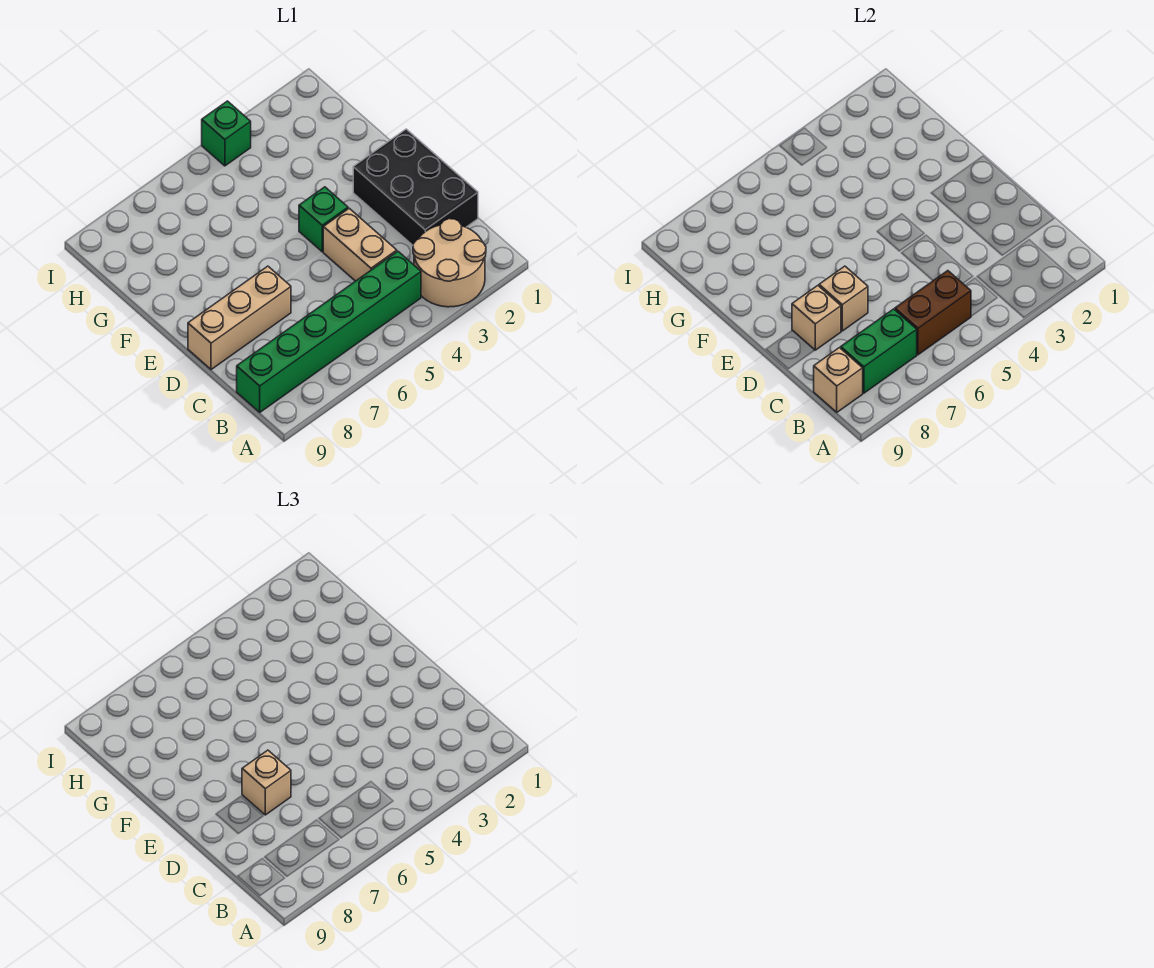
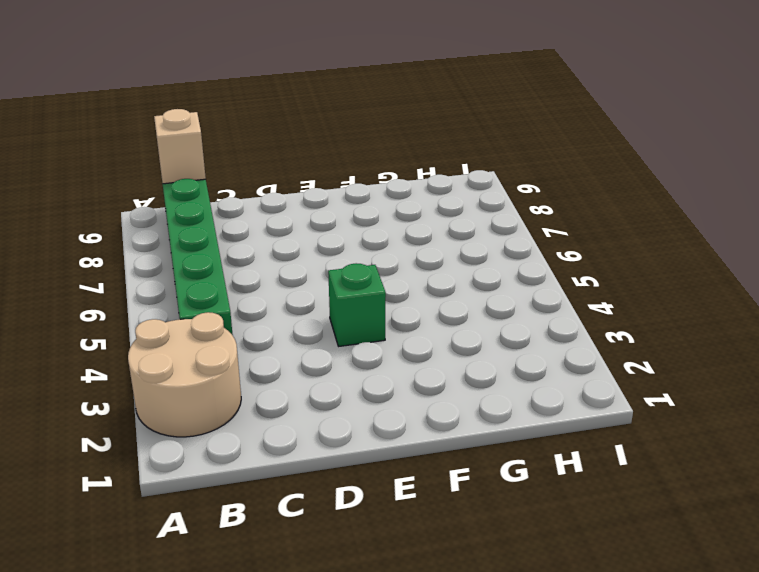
none -> black 2x3 brick [353,129,478,245]
none -> tan 1x2 brick [323,208,397,281]
none -> tan 1x3 brick [188,266,291,370]

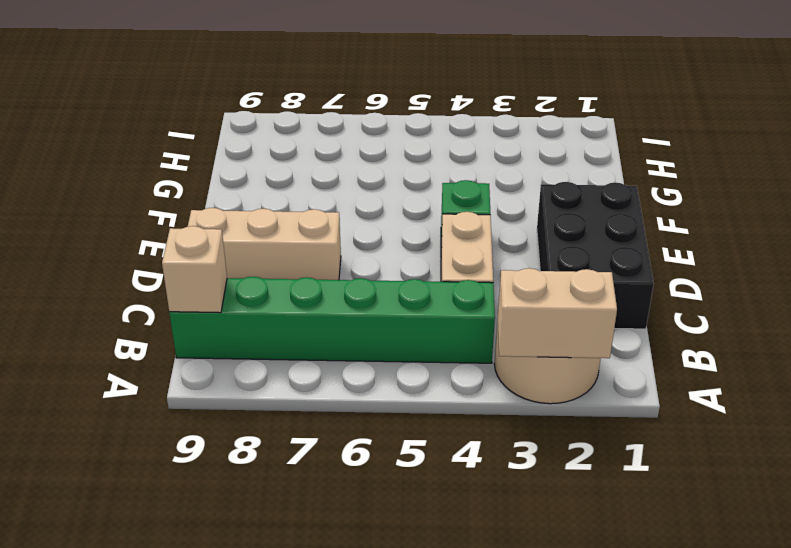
tan 1x2 brick [498,268,617,358] -> none
none -> green 1x1 brick [202,101,251,166]
none -> brown 1x2 brick [895,271,971,355]
none -> green 1x2 brick [841,309,917,393]

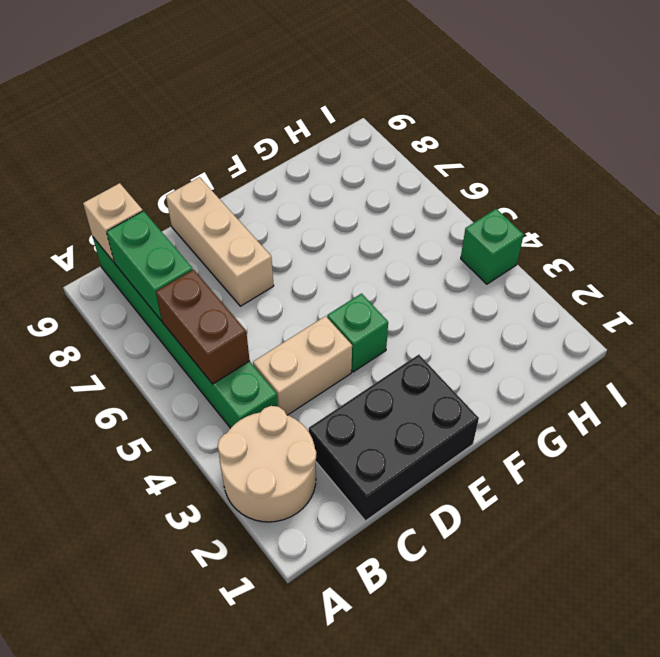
none -> tan 1x1 brick [819,266,868,331]
none -> tan 1x1 brick [792,286,841,350]
none -> tan 1x1 brick [242,750,291,815]

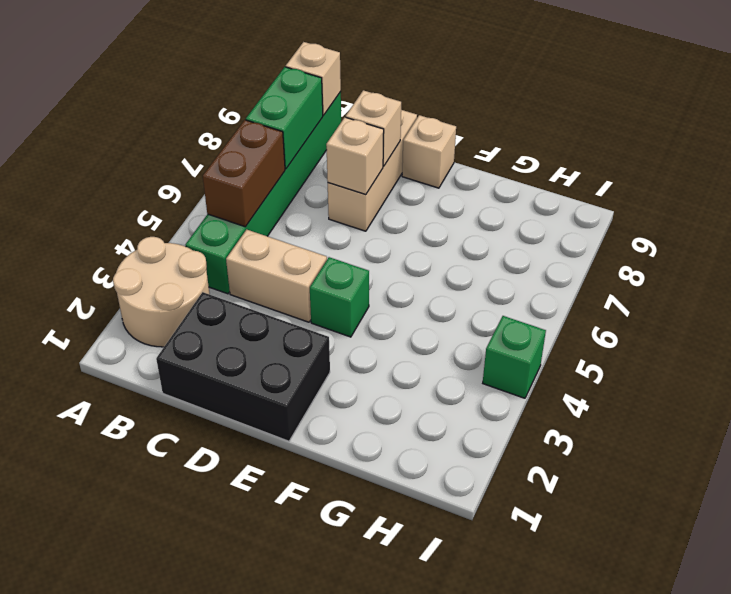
tan 1x1 brick [402,115,456,188] -> tan 1x1 brick moved to [242,750,291,815]

